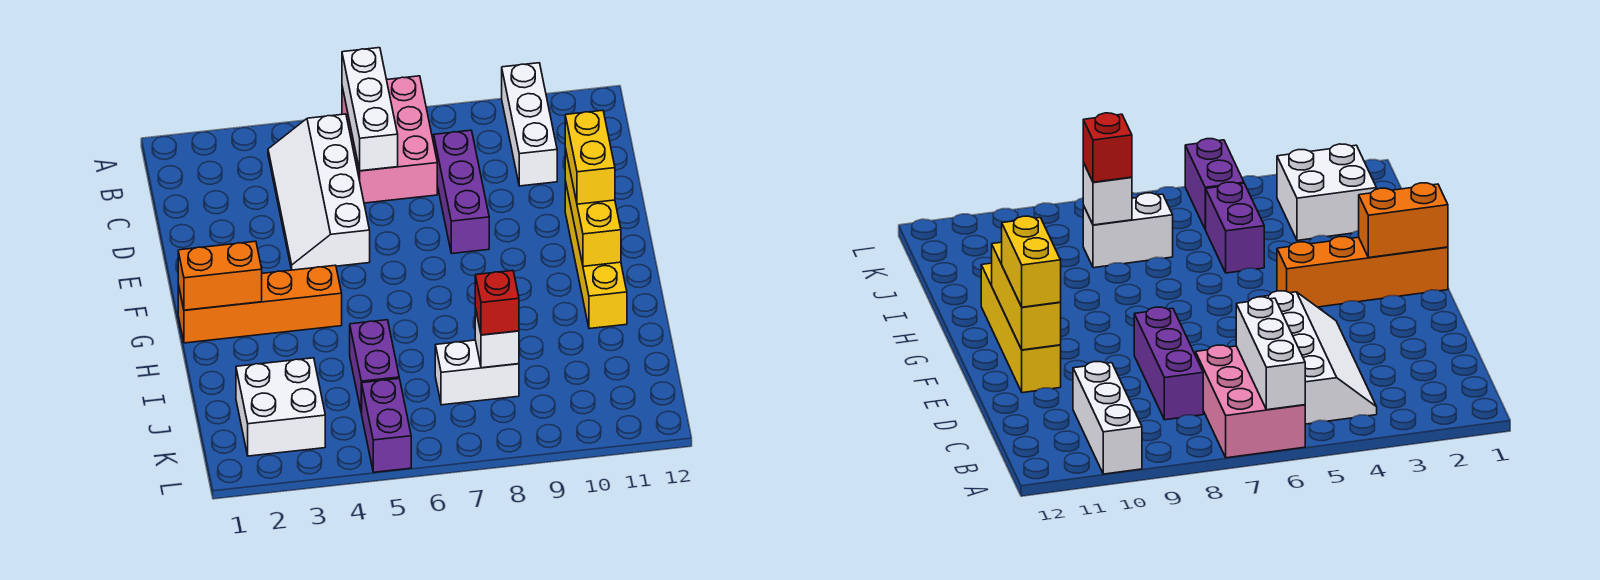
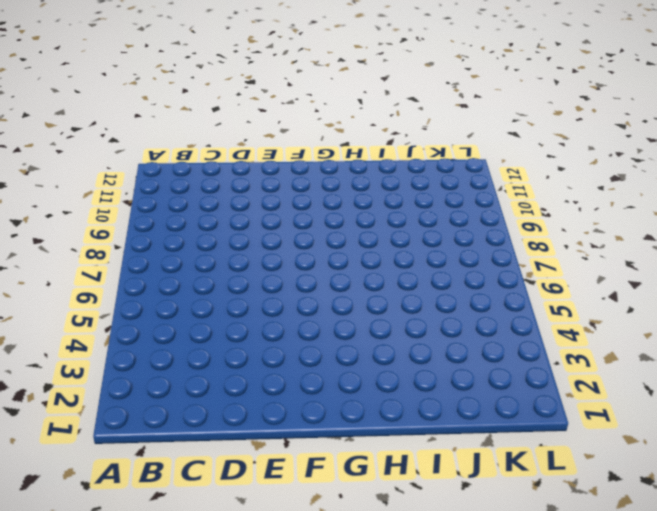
none -> pink 2x3 brick [342,76,437,203]
none -> white 1x3 brick [502,63,557,186]
none -> white 2x4 slope [268,114,370,270]

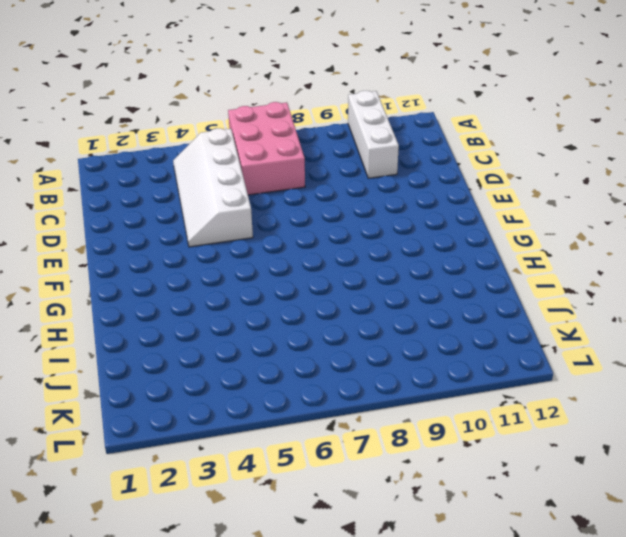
none -> purple 1x3 brick [434,130,489,253]
none -> yellow 1x4 brick [565,181,627,329]
none -> orange 1x4 brick [178,265,342,343]

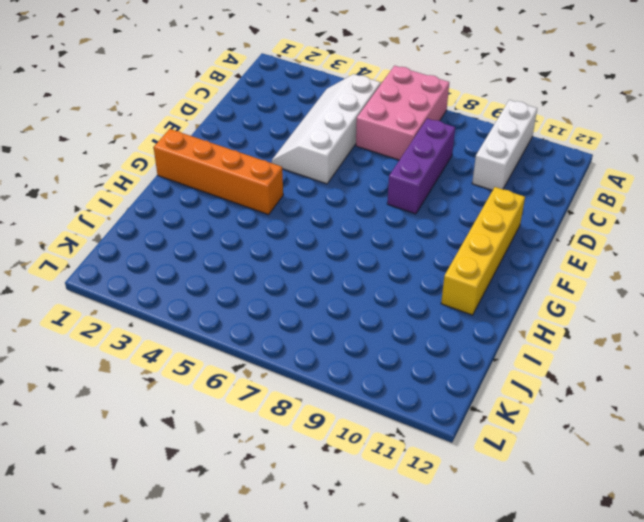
none -> purple 1x2 brick [350,320,399,413]
none -> white 2x2 brick [236,358,325,456]
none -> white 1x2 brick [435,340,519,405]

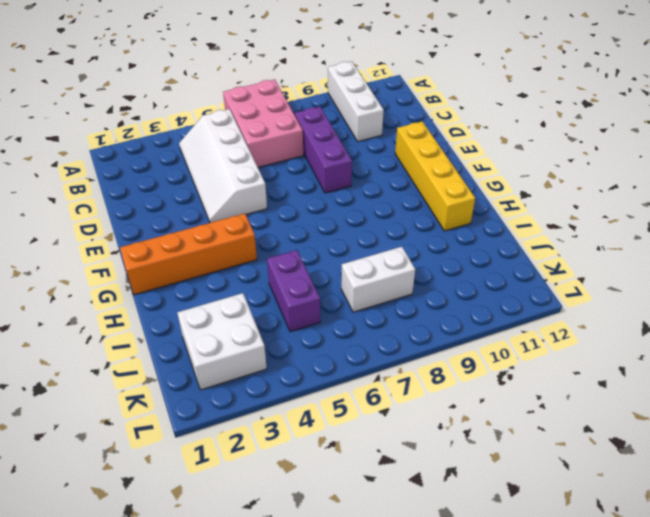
none -> purple 1x2 brick [362,379,411,472]
none -> white 1x3 brick [342,48,398,171]
none -> yellow 1x3 brick [565,148,621,266]

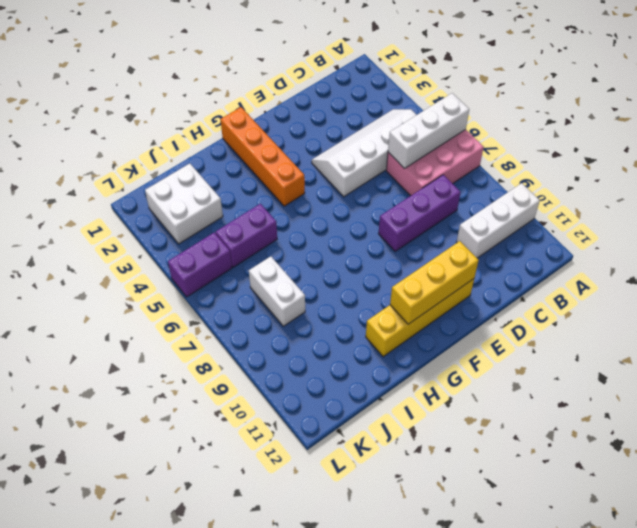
none -> orange 1x2 brick [178,241,262,310]
none -> white 1x1 brick [475,308,519,368]
none -> yellow 1x2 brick [565,110,615,204]

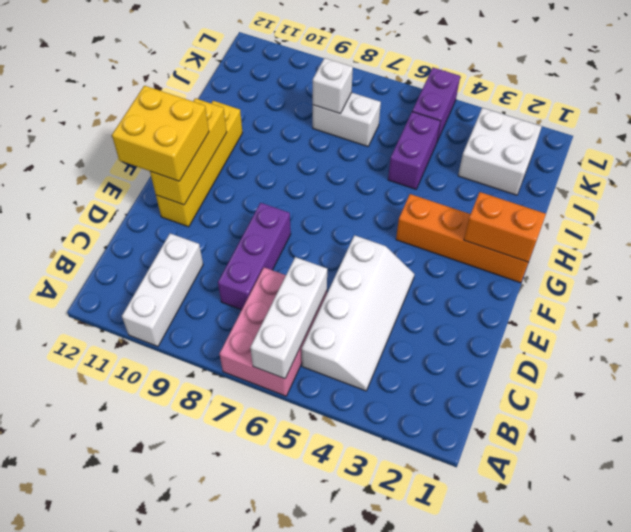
yellow 2x2 brick [112,86,209,181] -> yellow 1x2 brick [565,110,615,204]
none -> red 1x1 brick [475,271,519,335]

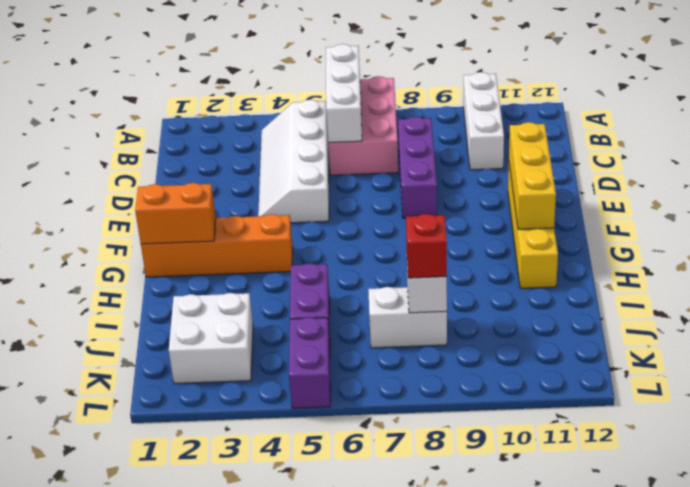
none -> yellow 1x2 brick [565,110,615,204]

